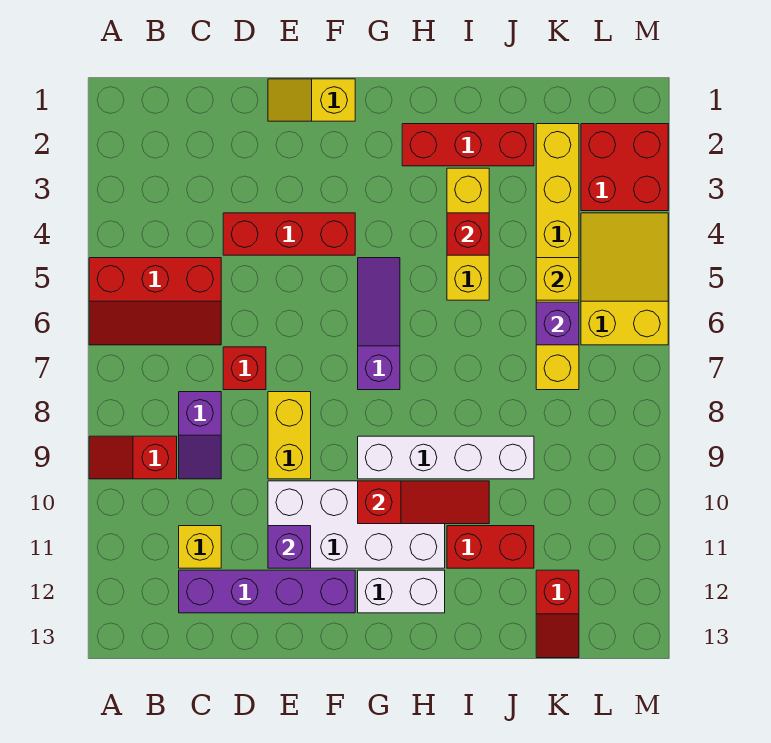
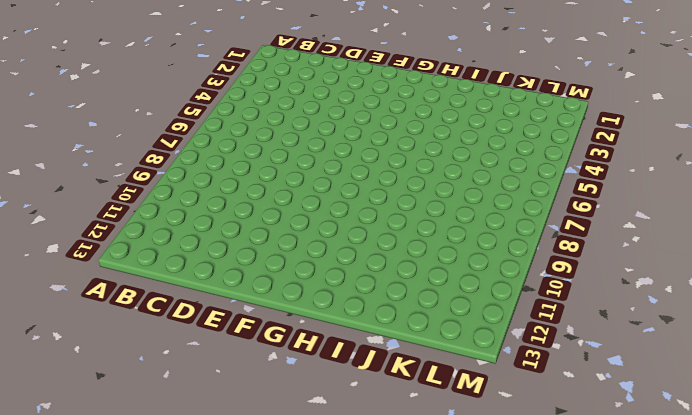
none -> red 2x3 slope [89,258,221,345]
none -> red 1x2 slope [89,436,177,479]
none -> purple 1x2 slope [179,392,221,479]

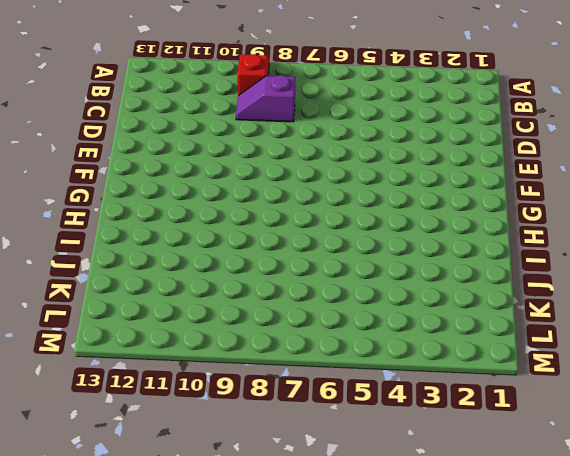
none -> red 2x3 slope [89,258,221,345]
none -> yellow 1x1 brick [179,526,221,568]
none -> purple 1x4 brick [179,570,355,613]

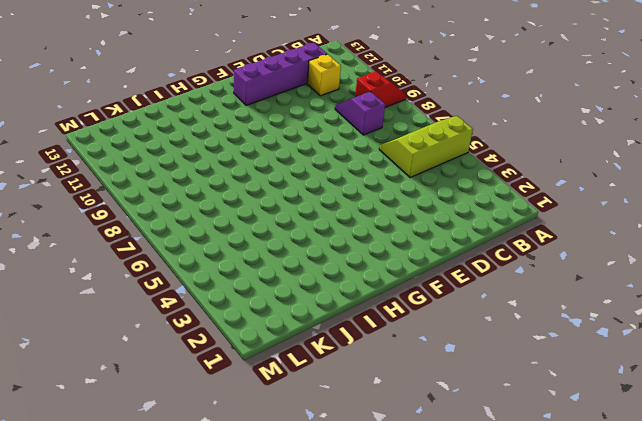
lime 2x3 slope [379,116,473,178] -> red 2x3 slope [89,258,221,345]
none -> red 1x3 brick [223,213,355,255]
none -> red 1x1 brick [223,347,266,390]
none -> yellow 1x2 slope [268,79,355,121]

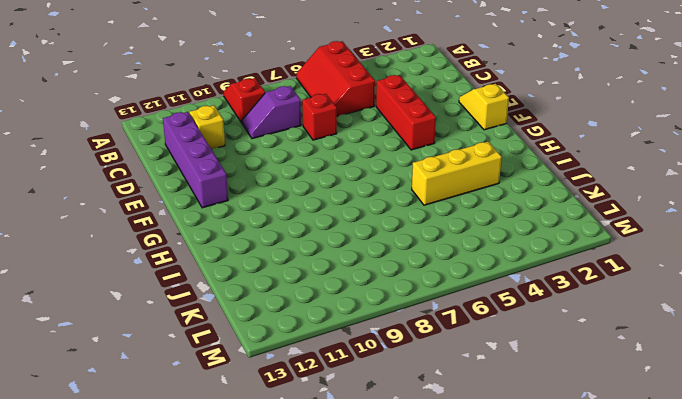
none -> yellow 1x2 brick [268,392,311,479]
none -> white 2x4 brick [268,481,445,568]
none -> purple 1x3 slope [358,258,400,390]

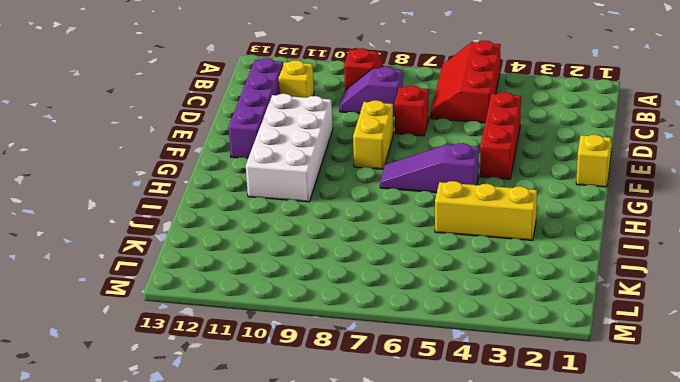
yellow 1x2 brick [353,100,393,169] -> yellow 1x2 brick turned to [268,392,311,479]
purple 1x3 slope [380,143,479,193] -> purple 1x3 slope turned to [358,258,400,390]
none -> white 1x4 brick [358,436,534,479]
none -> white 1x2 brick [358,570,445,613]
none -> red 1x3 brick [402,124,534,166]

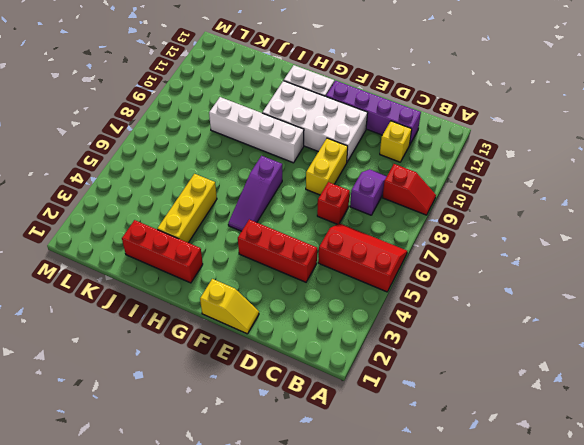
none -> red 1x2 brick [447,526,534,568]
none -> yellow 1x6 brick [536,124,579,390]
none -> red 1x2 slope [536,570,579,658]

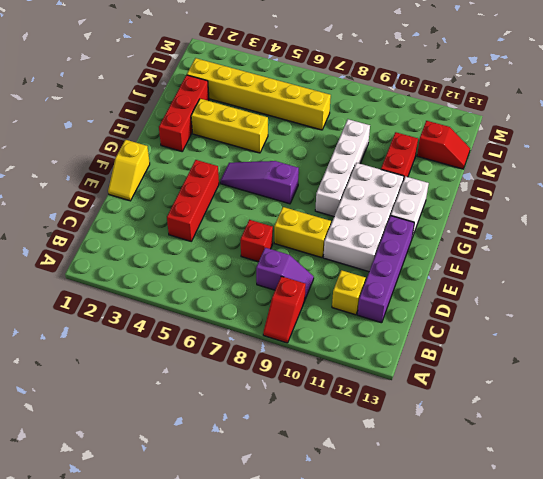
none -> red 2x3 slope [89,258,221,345]
none -> red 2x2 brick [581,124,668,211]
none -> yellow 2x3 slope [581,213,668,345]

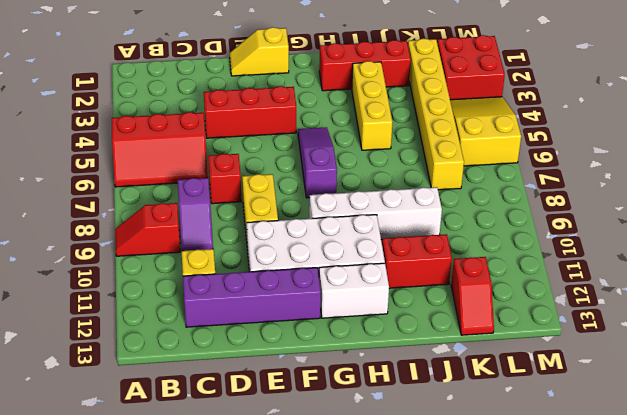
none -> purple 1x1 brick [268,526,311,568]
none -> red 1x3 slope [358,481,489,524]
none -> red 1x1 brick [447,213,489,255]

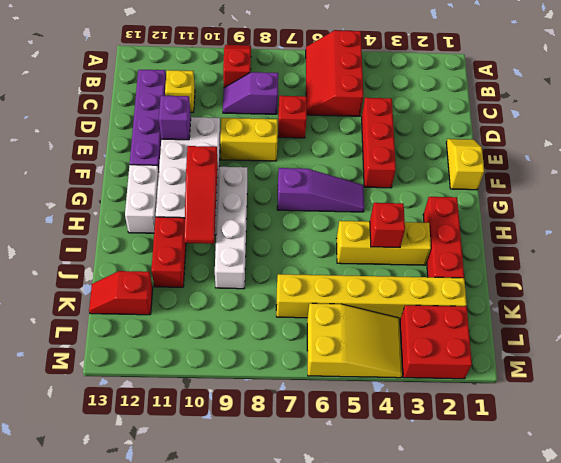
none -> yellow 1x1 brick [536,258,579,300]
none -> purple 1x1 brick [536,302,579,345]

